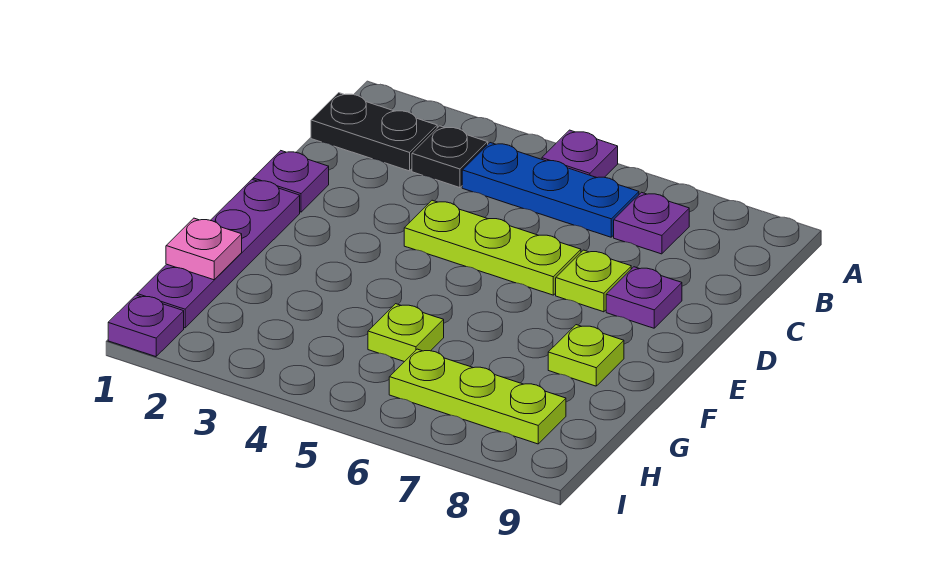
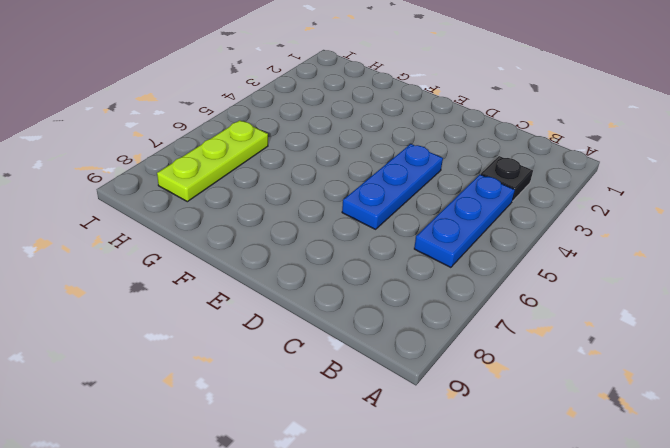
blue 1x3 plate [342,144,443,229] -> lime 1x3 plate [404,200,581,295]
none -> purple 1x1 plate [542,130,618,178]
none -> black 1x2 plate [311,93,437,171]
none -> purple 1x1 plate [614,192,689,254]

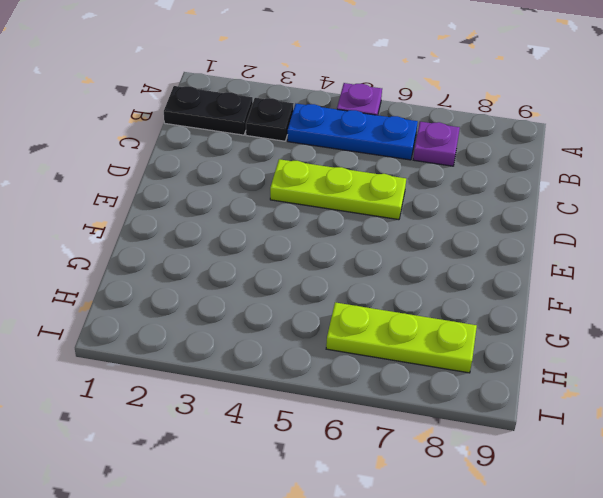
none -> purple 1x1 plate [253,151,329,212]
none -> lime 1x1 plate [556,250,631,312]
none -> purple 1x1 plate [606,267,682,328]

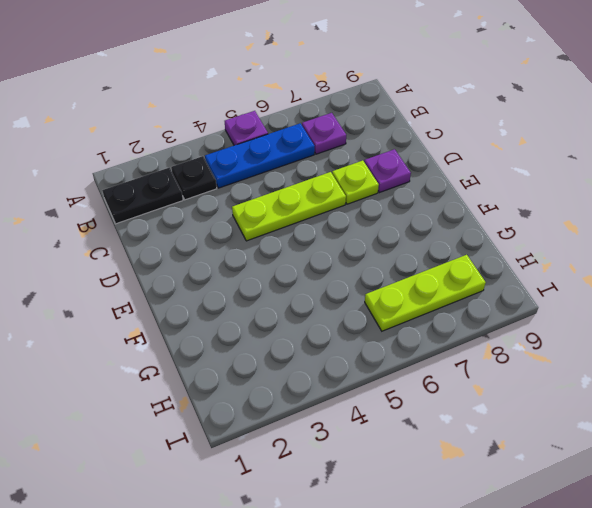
none -> purple 1x1 plate [253,151,329,212]
none -> purple 1x4 plate [137,180,300,328]
none -> lime 1x1 plate [548,325,624,386]

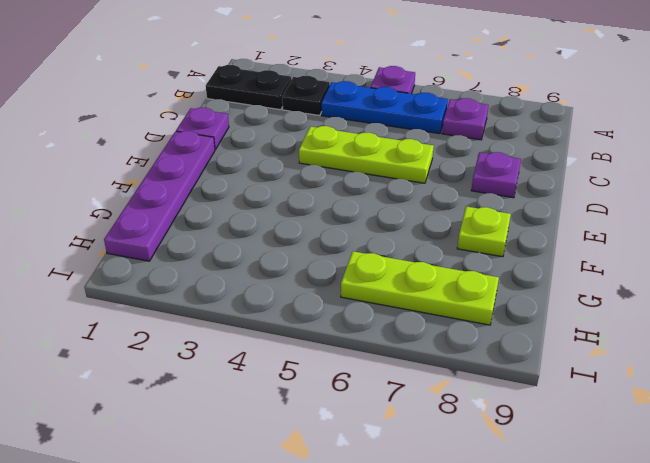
none -> lime 1x1 plate [556,250,631,312]
none -> lime 1x1 plate [368,304,444,362]
none -> purple 1x1 plate [108,295,184,357]

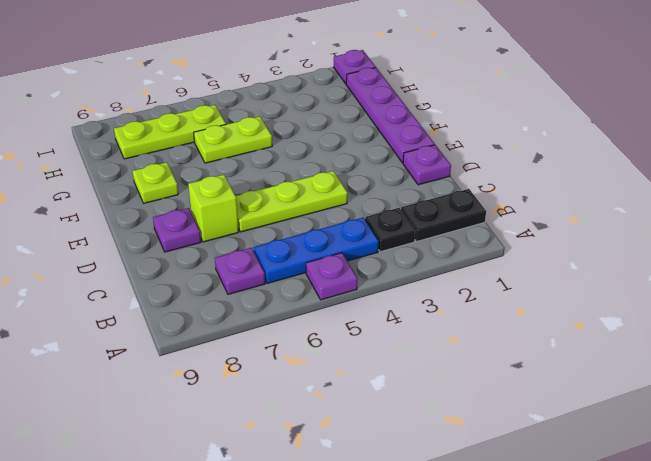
lime 1x1 brick [188,175,239,242] -> lime 1x1 plate [556,250,631,312]
lime 1x2 plate [194,117,272,163] -> lime 1x1 plate [368,304,444,362]
none -> pink 1x1 plate [166,218,242,280]

